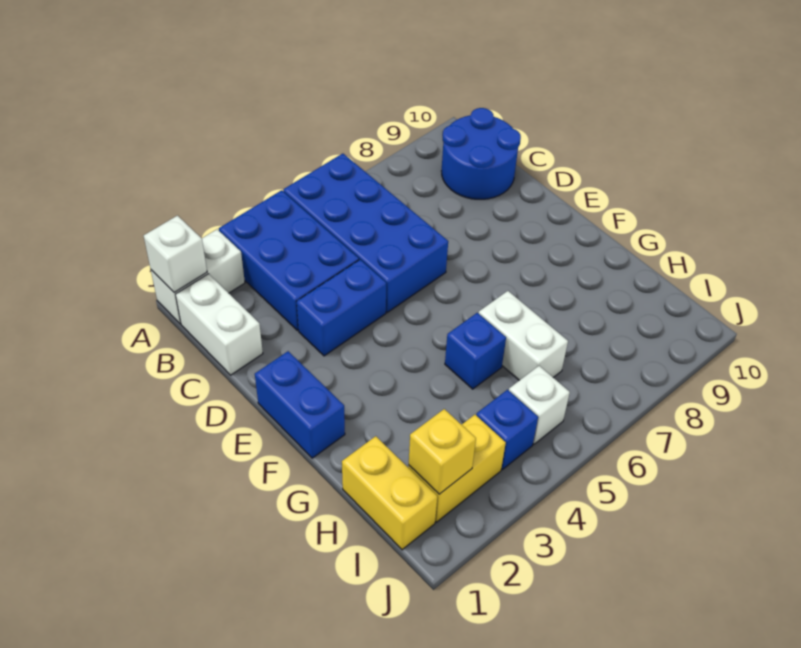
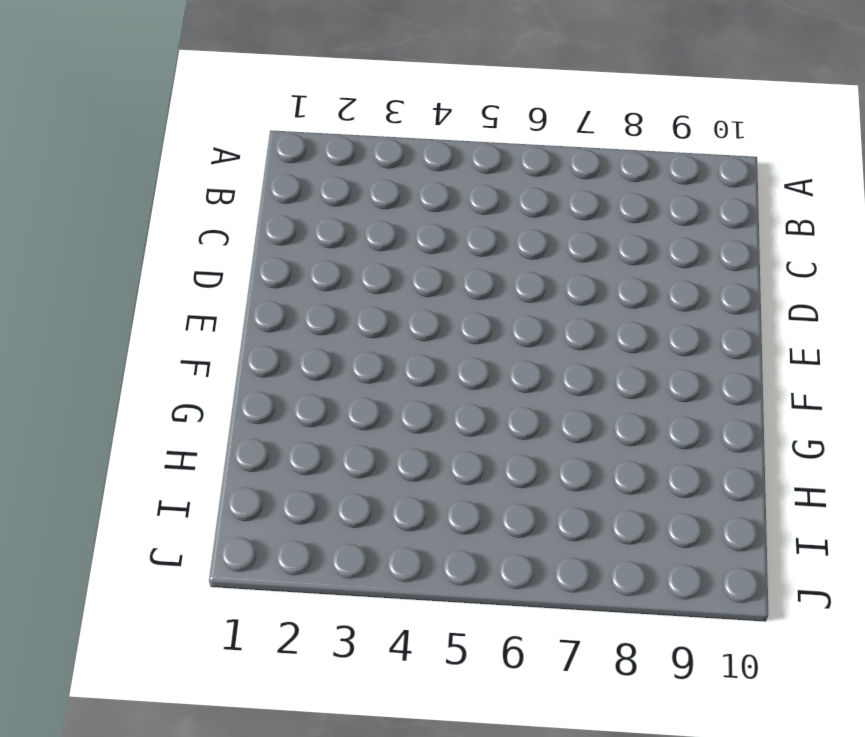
none -> white 1x2 brick [151,229,245,324]
none -> blue 2x3 brick [219,190,359,330]
none -> blue 2x4 brick [283,154,448,312]

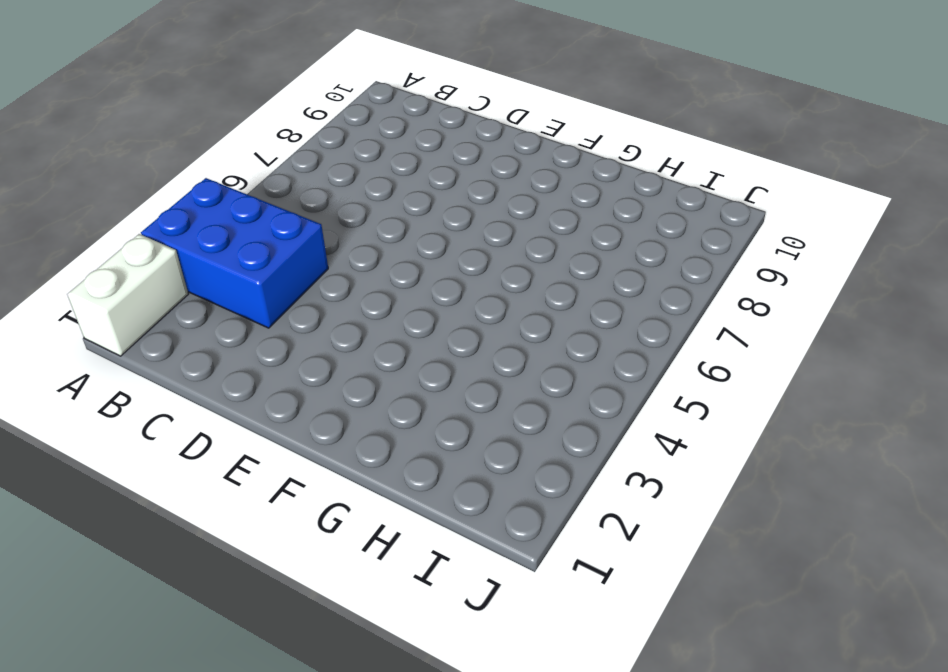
none -> blue 2x4 brick [283,154,448,312]
none -> white 1x2 brick [176,274,263,375]
none -> blue 2x2 round brick [442,108,521,199]

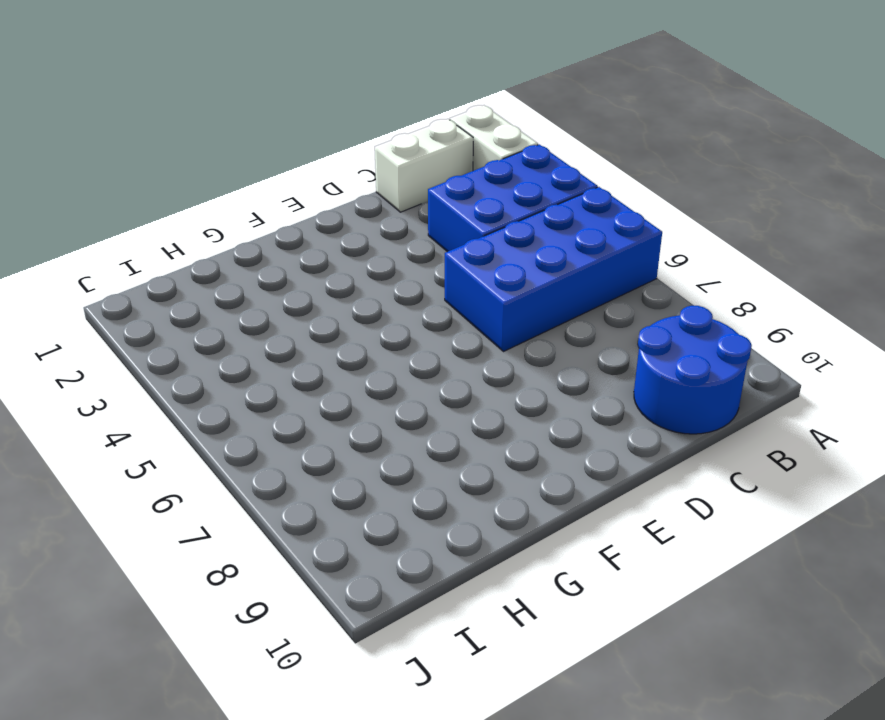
none -> blue 1x2 brick [297,260,386,356]
none -> blue 1x2 brick [255,351,345,458]
none -> blue 1x1 brick [445,313,506,389]

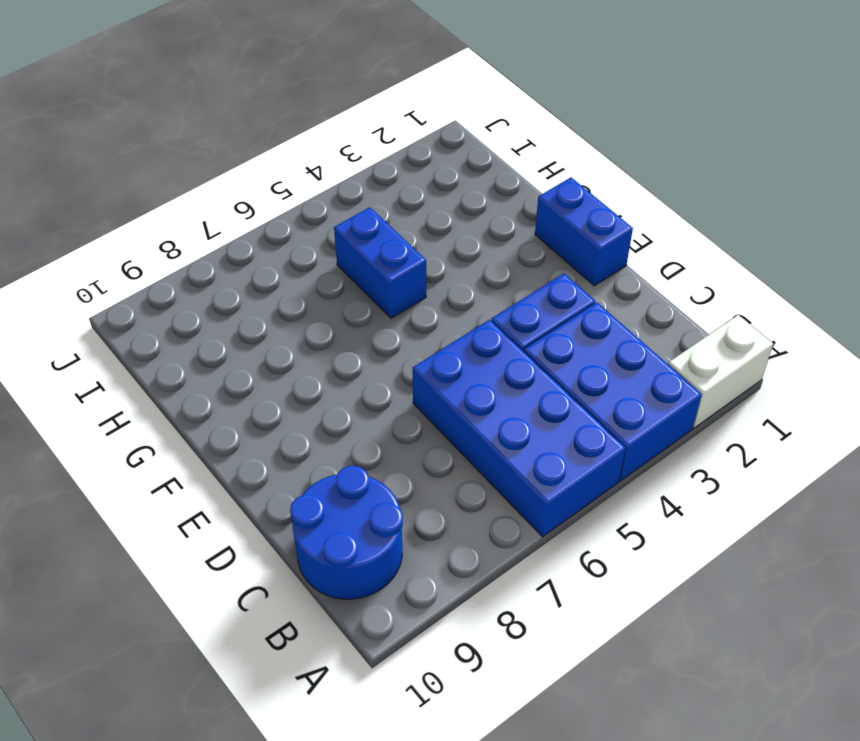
blue 1x2 brick [334,207,426,318] -> blue 1x1 brick [445,313,506,389]
none -> white 1x2 brick [176,274,263,375]
none -> white 1x2 brick [479,291,568,380]
none -> yellow 1x2 brick [342,436,437,550]

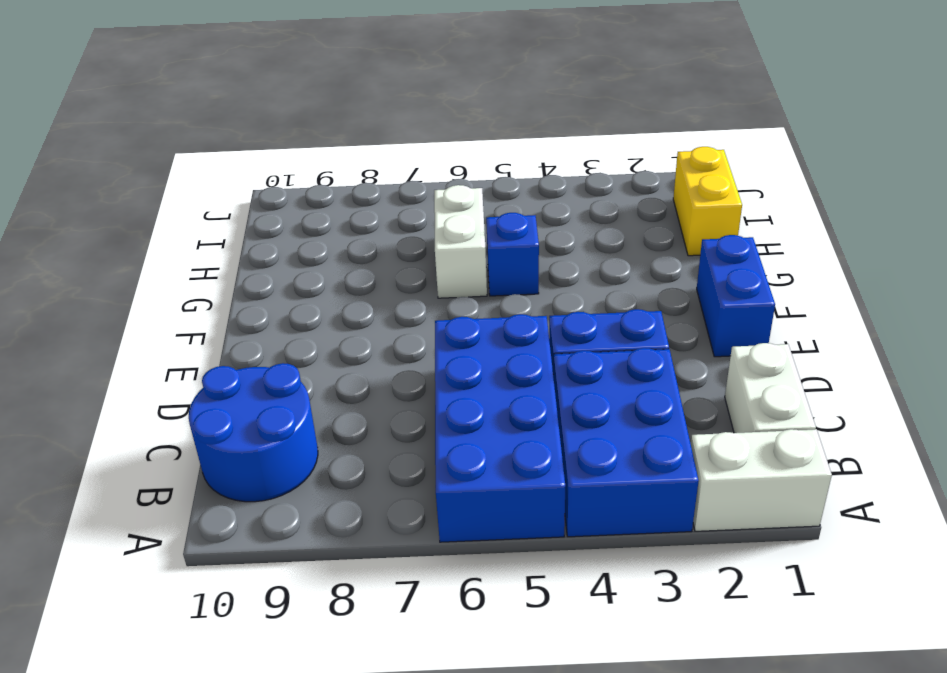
none -> yellow 1x2 brick [408,415,506,522]
none -> blue 1x1 brick [476,390,538,469]
none -> white 1x1 brick [509,366,570,444]

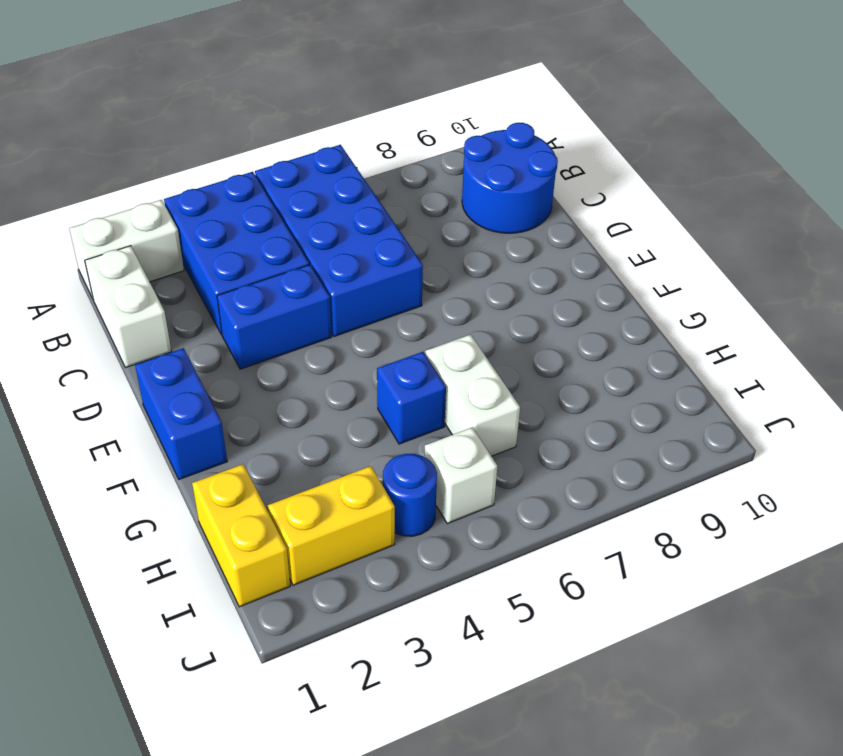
blue 1x1 round brick [383,454,437,536] -> blue 1x1 brick [476,390,538,469]
none -> white 1x1 brick [144,216,207,293]
none -> yellow 1x1 brick [409,409,476,494]

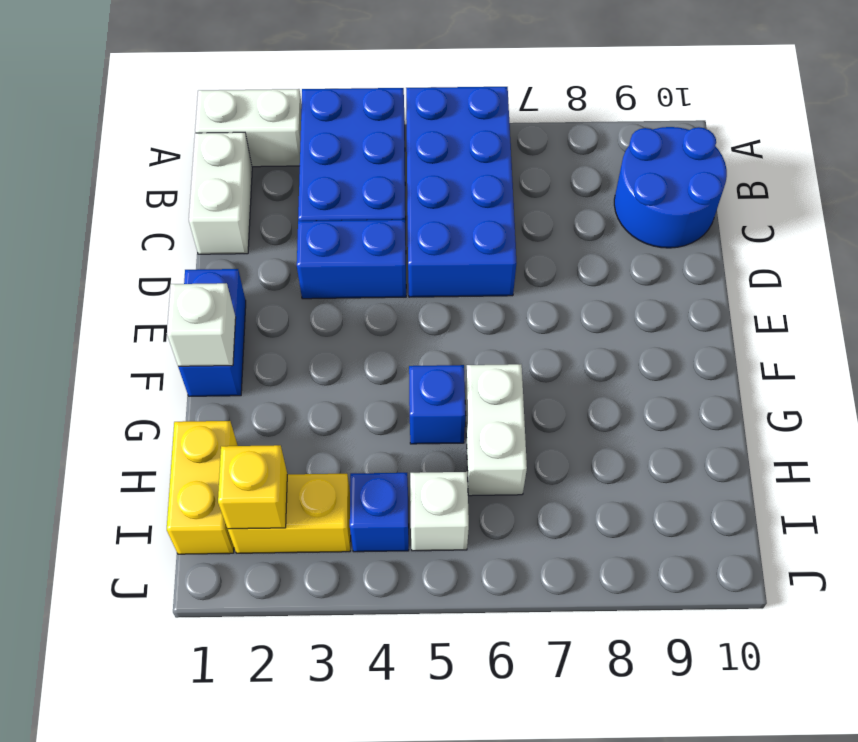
white 1x1 brick [167,283,236,367] -> white 1x1 brick moved to [144,216,207,293]

